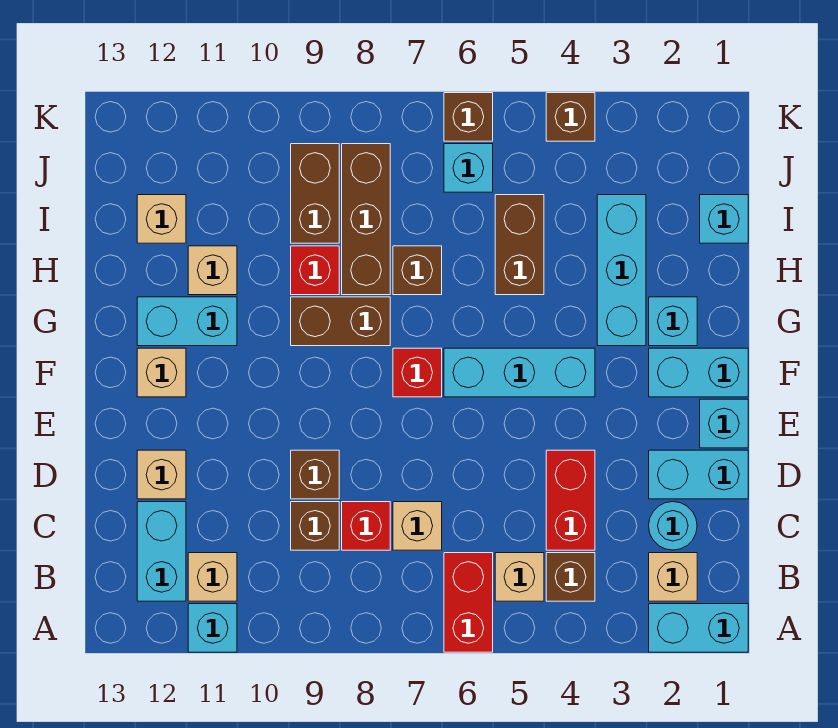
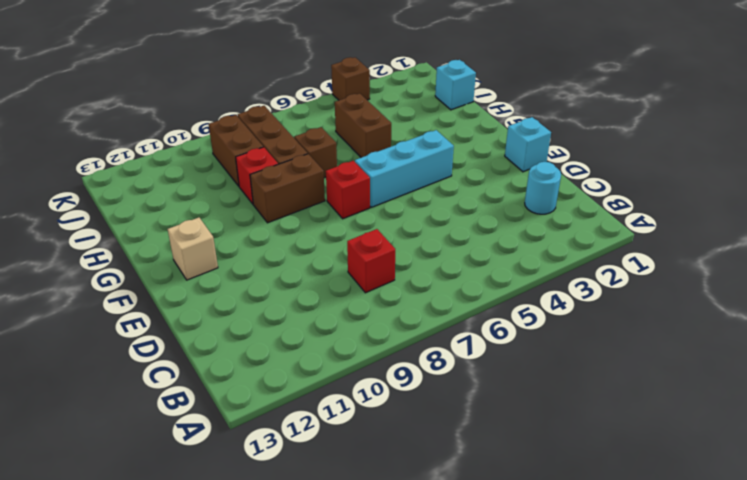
none -> cyan 1x2 brick [649,604,748,652]
none -> red 1x2 brick [444,553,493,652]
none -> cyan 1x1 brick [188,604,237,652]
none -> tan 1x1 brick [649,553,697,601]

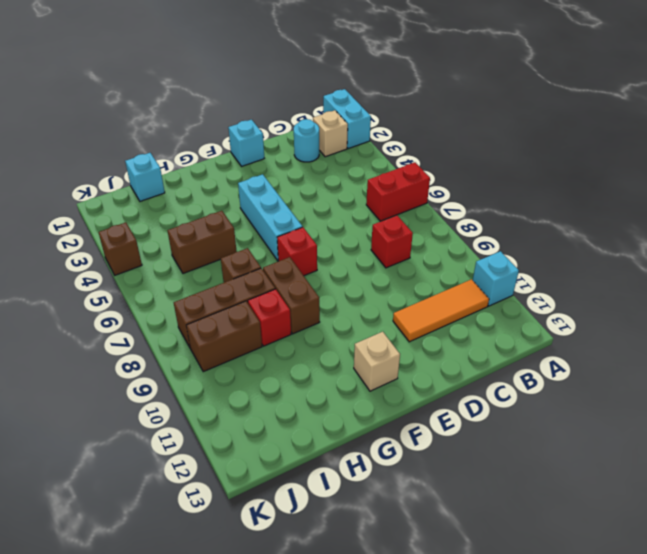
orange 1x3 tile [393,279,489,342] -> tan 1x1 brick [188,553,237,601]
none -> brown 1x1 brick [546,553,595,601]
none -> tan 1x1 brick [495,553,544,601]
none -> cyan 1x2 brick [137,502,186,601]
none -> red 1x2 brick [546,450,595,550]

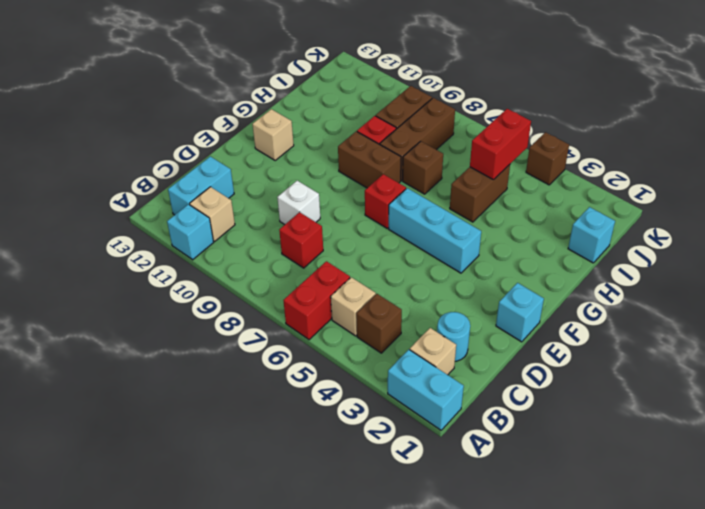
white 1x1 brick [277,181,320,225] -> brown 1x1 brick [291,450,339,499]
red 1x2 brick [470,109,531,180] -> red 1x2 brick moved to [546,450,595,550]
none -> tan 1x1 brick [393,502,442,550]
none -> brown 1x1 brick [291,502,339,550]
none -> cyan 1x2 brick [649,450,748,499]
none -> tan 1x1 brick [137,450,186,499]

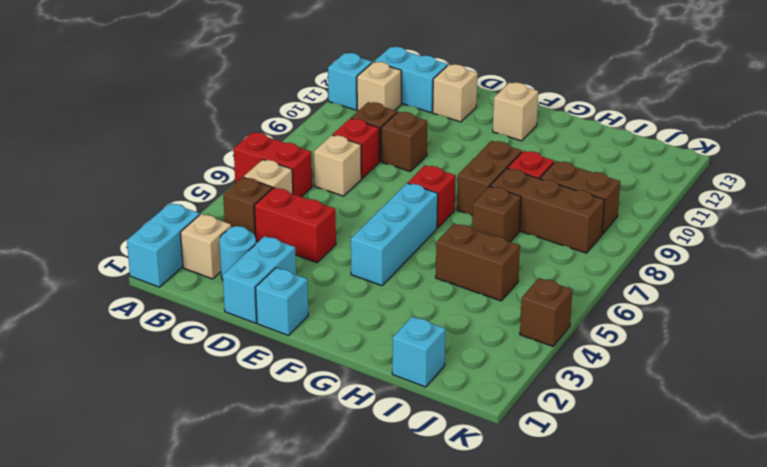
none -> cyan 1x2 brick [649,348,748,397]
none -> cyan 1x1 brick [649,297,697,346]
none -> cyan 1x3 brick [597,195,646,346]
none -> cyan 1x2 brick [137,297,237,346]

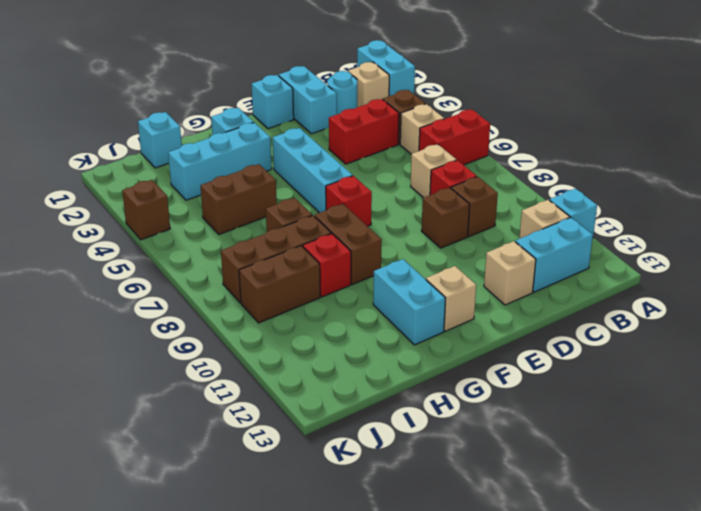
none -> cyan 1x2 brick [649,348,748,397]
none -> tan 1x1 brick [188,246,237,295]
none -> tan 1x1 brick [137,195,186,243]
none -> cyan 1x1 brick [444,144,493,192]

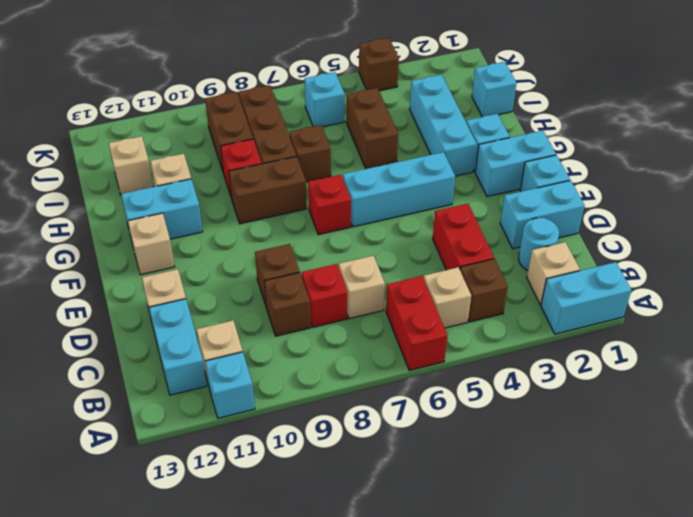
none -> brown 1x1 brick [444,93,493,141]

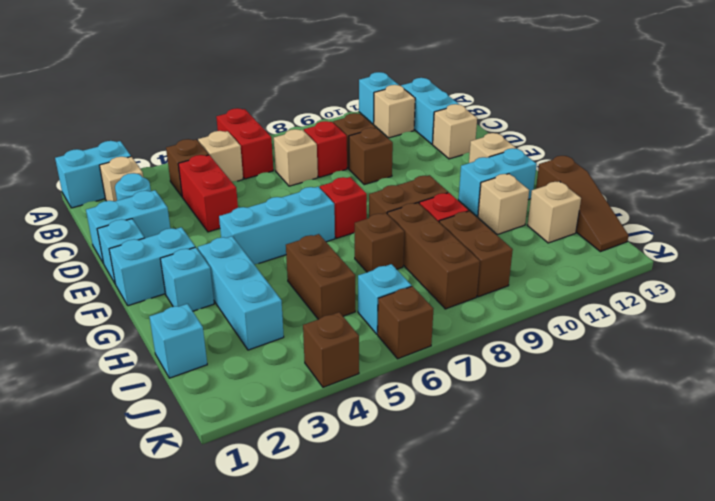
brown 1x3 slope [536,156,629,252] -> none

